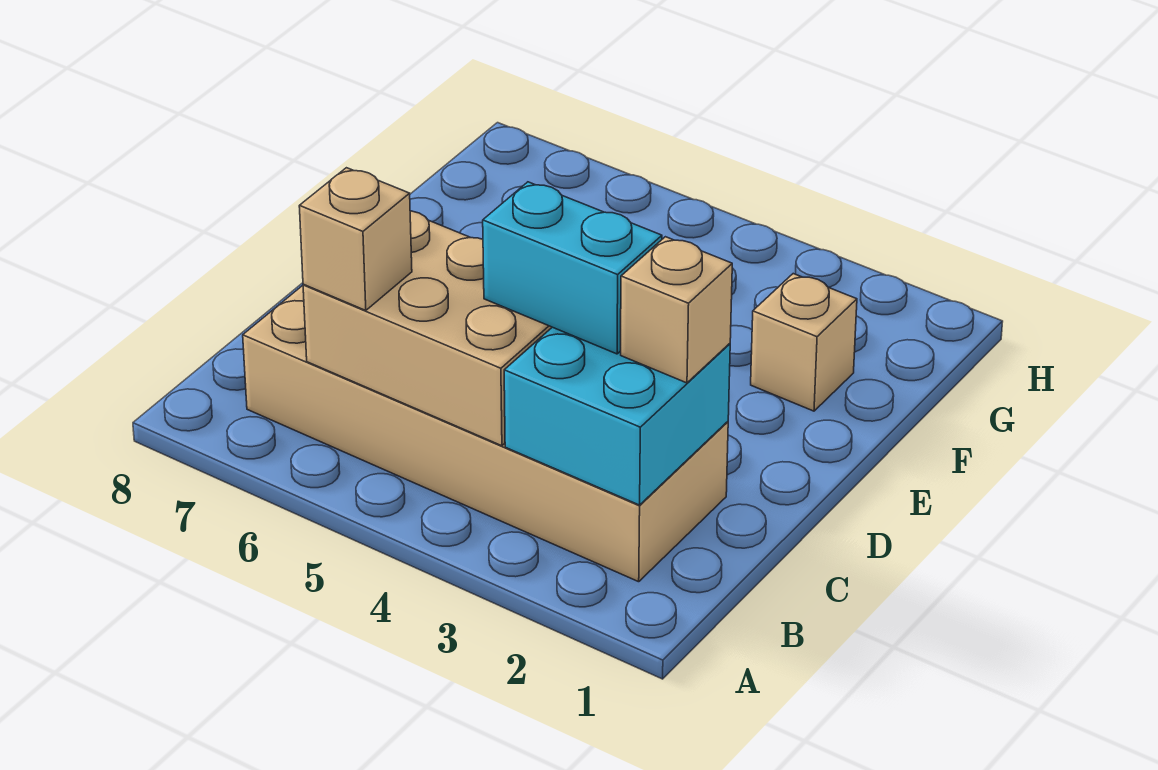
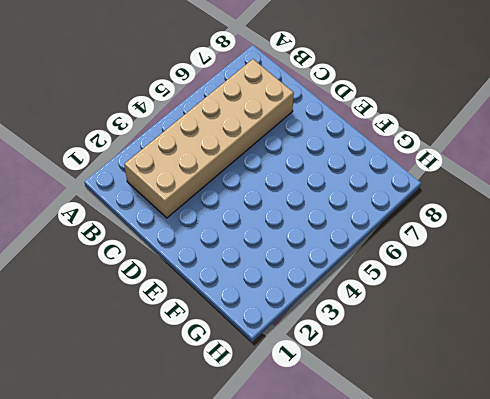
none -> tan 1x1 brick [751,274,857,411]
none -> cyan 2x2 brick [504,327,730,505]

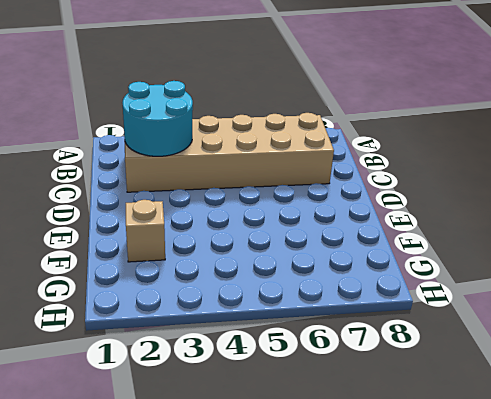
cyan 2x2 round brick [122,81,193,156] -> cyan 2x2 brick [504,327,730,505]
none -> tan 2x3 brick [303,211,552,446]
none -> tan 1x1 brick [299,168,412,311]

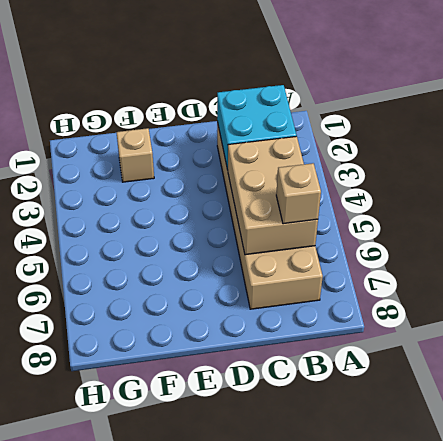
none -> tan 1x1 brick [621,237,732,383]
none -> cyan 1x2 brick [483,182,662,354]

